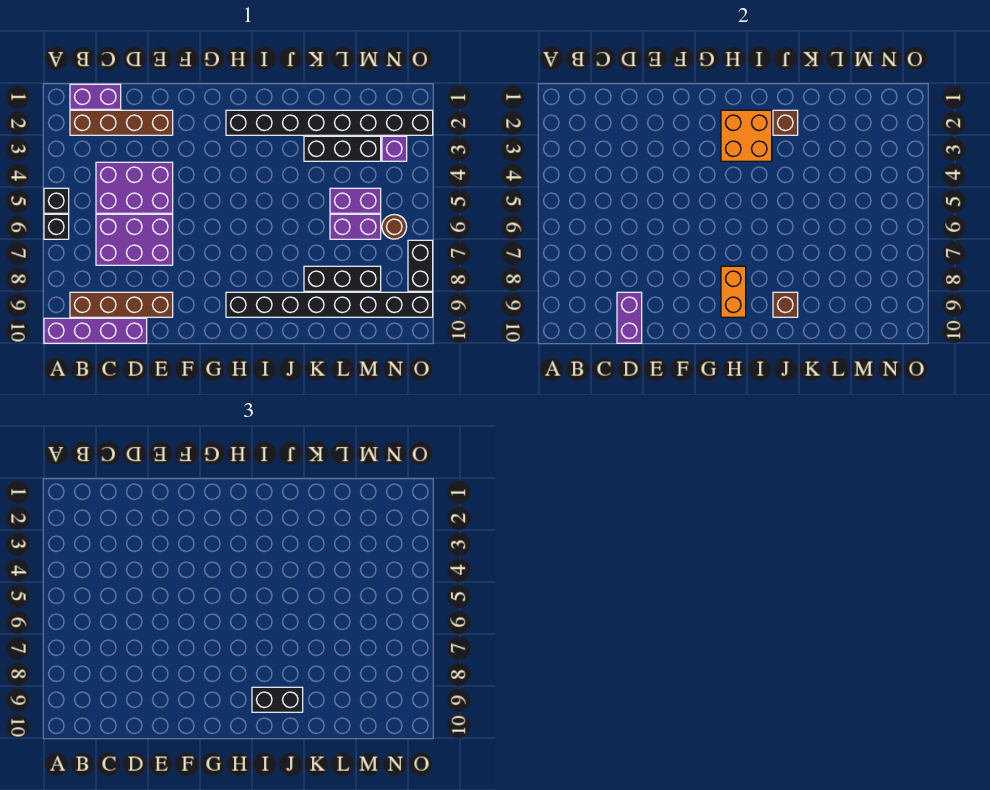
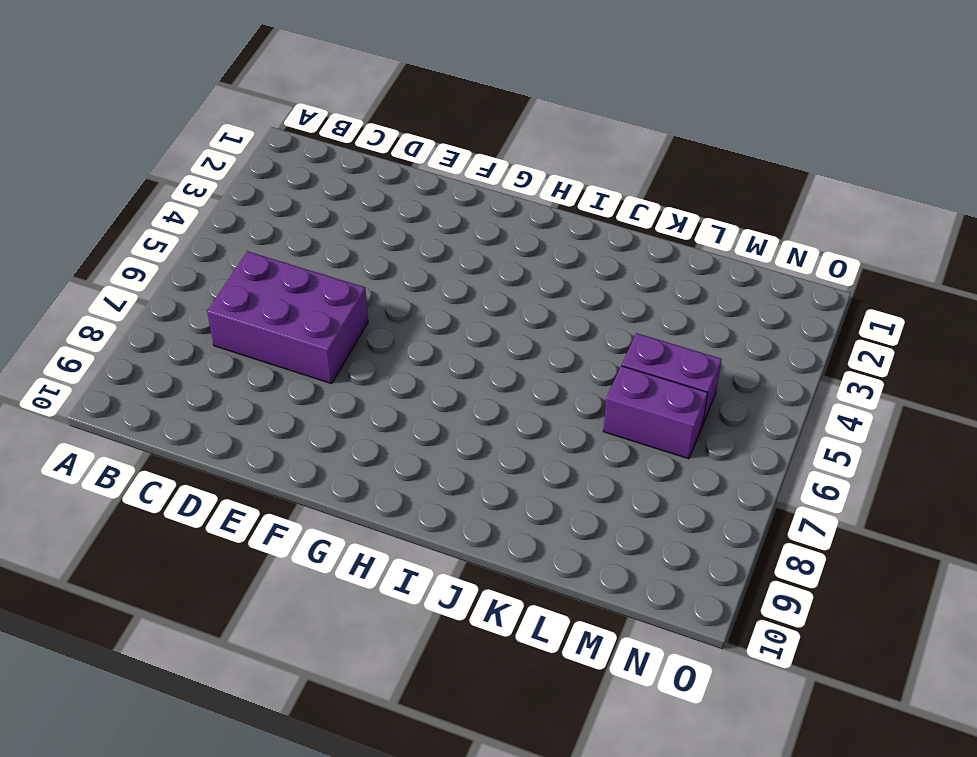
none -> black 1x1 brick [44,188,69,213]
none -> black 1x1 brick [44,214,69,239]
none -> purple 1x4 brick [44,318,147,343]

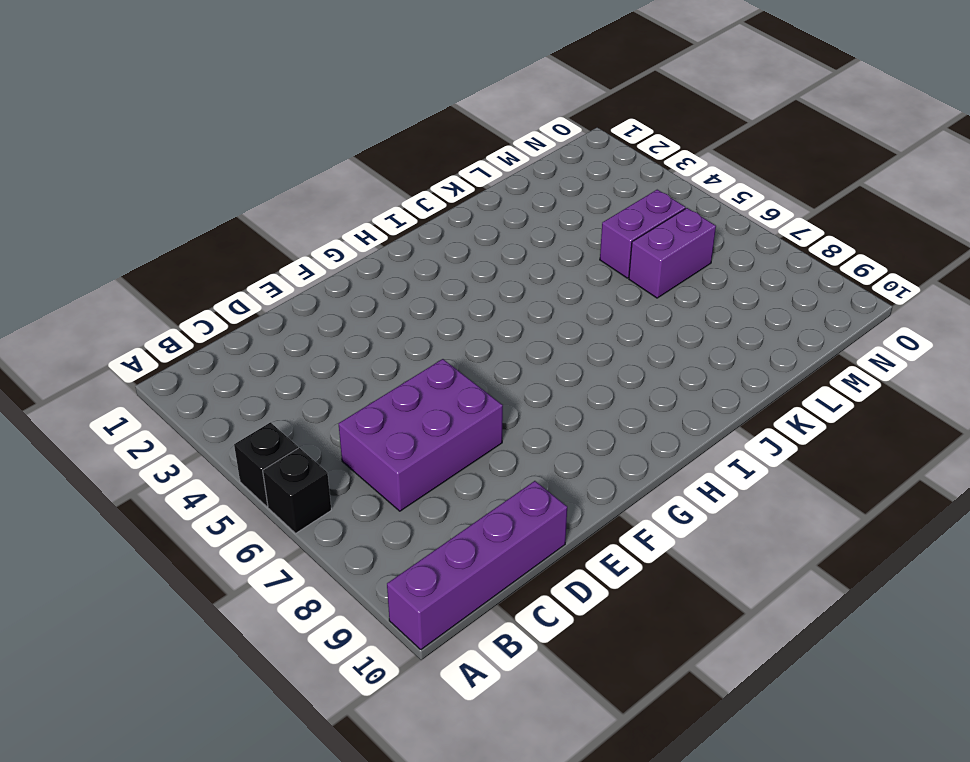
none -> purple 1x2 brick [70,84,121,109]
none -> brown 1x4 brick [70,110,173,135]
none -> brown 1x4 brick [70,292,173,317]

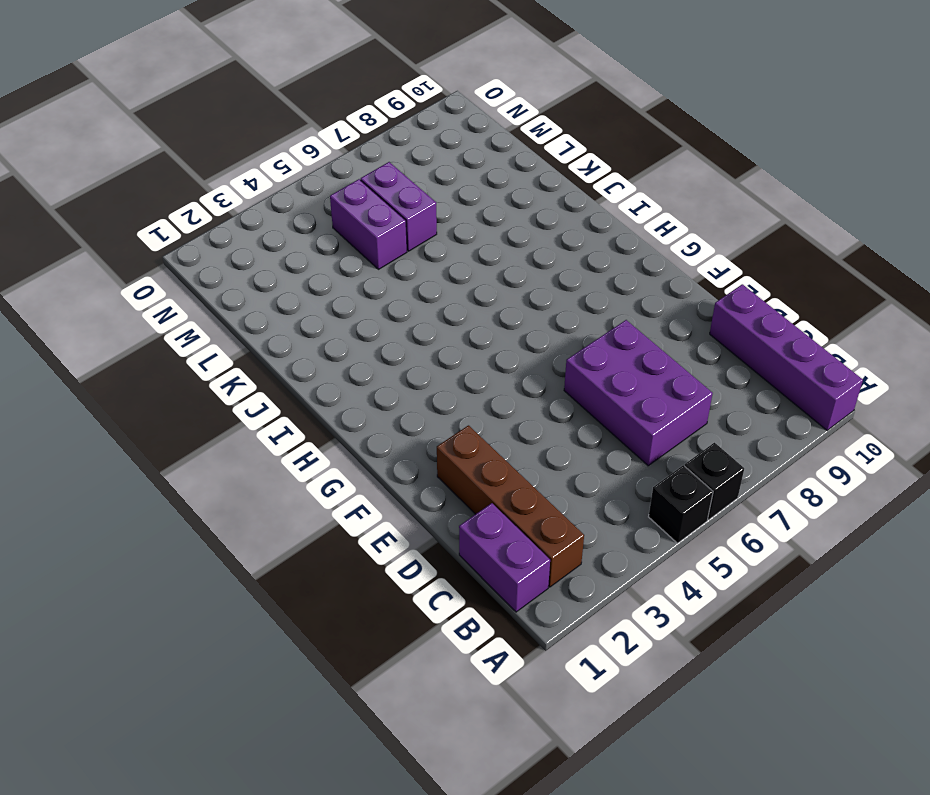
none -> brown 1x4 brick [70,292,173,317]
none -> purple 2x3 brick [96,162,173,213]
none -> black 1x8 brick [226,110,433,135]

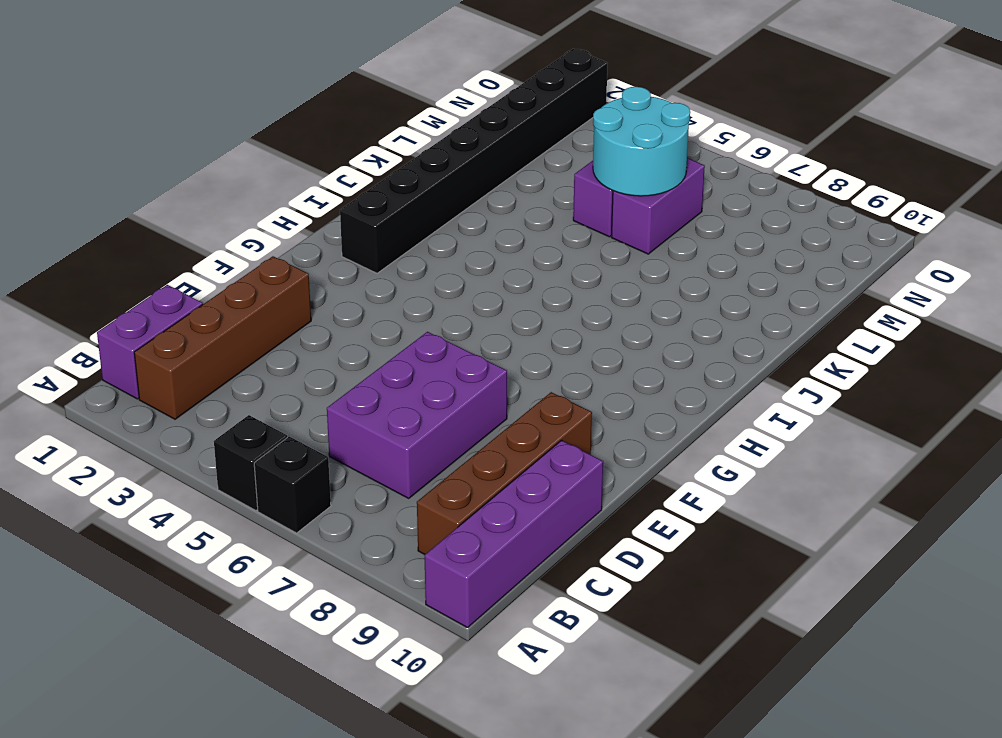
cyan 2x2 round brick [593,87,690,196] -> none
none -> purple 2x3 brick [96,162,173,213]
none -> black 1x8 brick [226,292,433,317]
none -> black 1x3 brick [304,136,381,161]

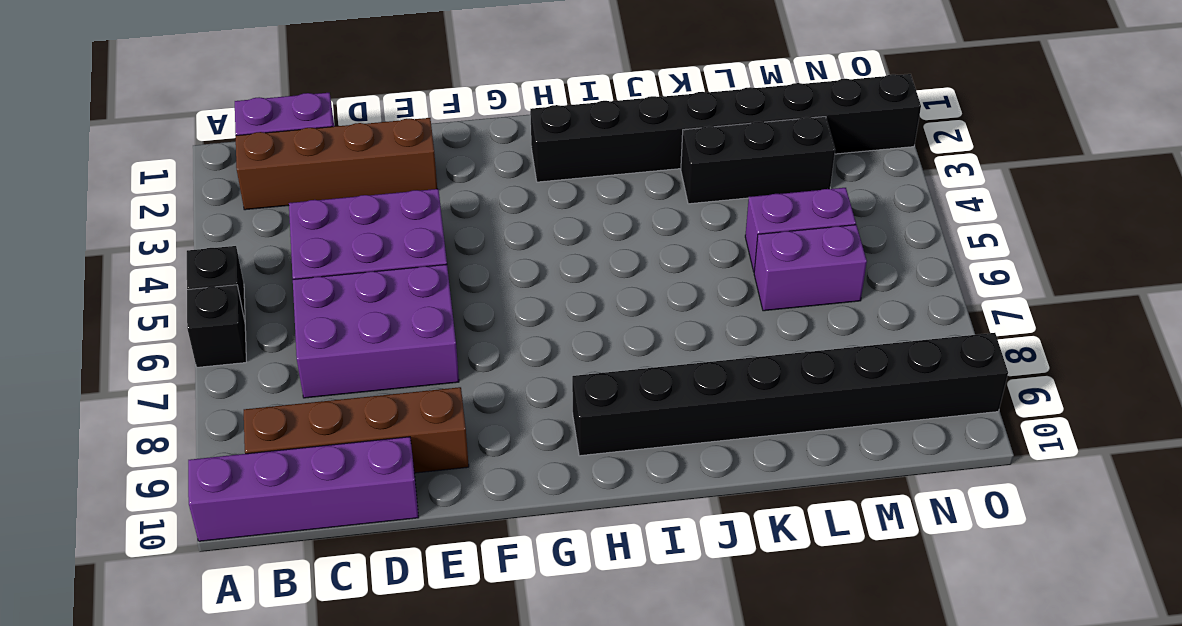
none -> black 1x3 brick [304,266,381,291]
none -> purple 1x1 brick [382,136,407,161]
none -> brown 1x1 round brick [382,214,407,239]

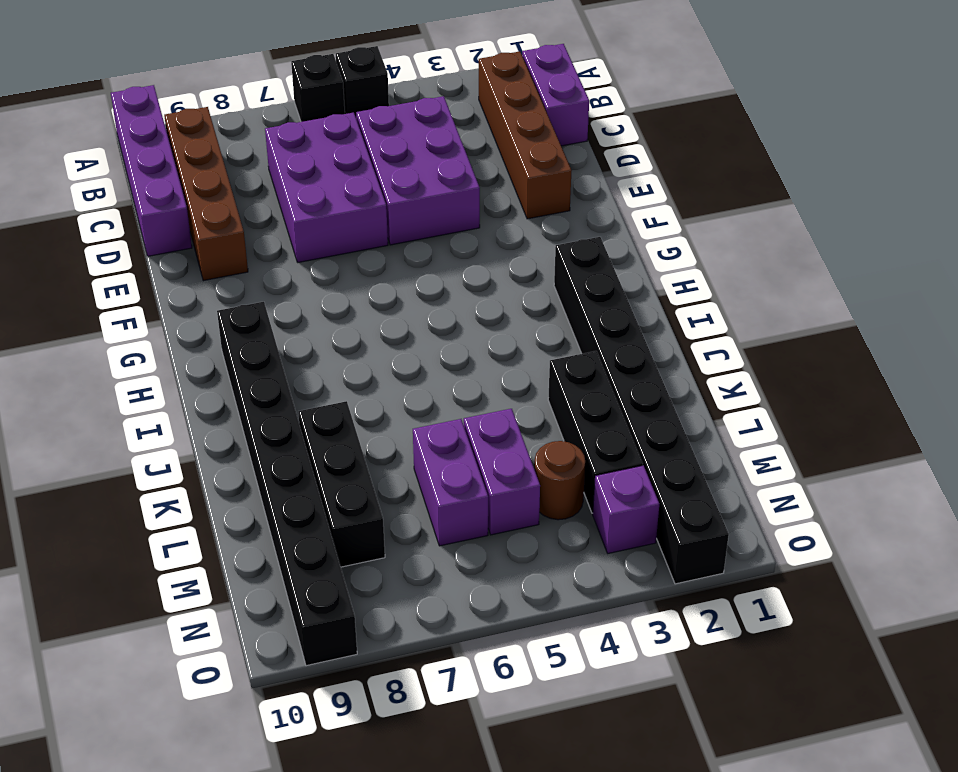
brown 1x1 round brick [534,441,585,520] -> brown 1x1 round brick moved to [382,214,407,239]
none -> black 1x2 brick [408,240,433,291]
none -> purple 1x2 brick [617,292,642,343]
none -> orange 2x2 brick [721,110,772,161]

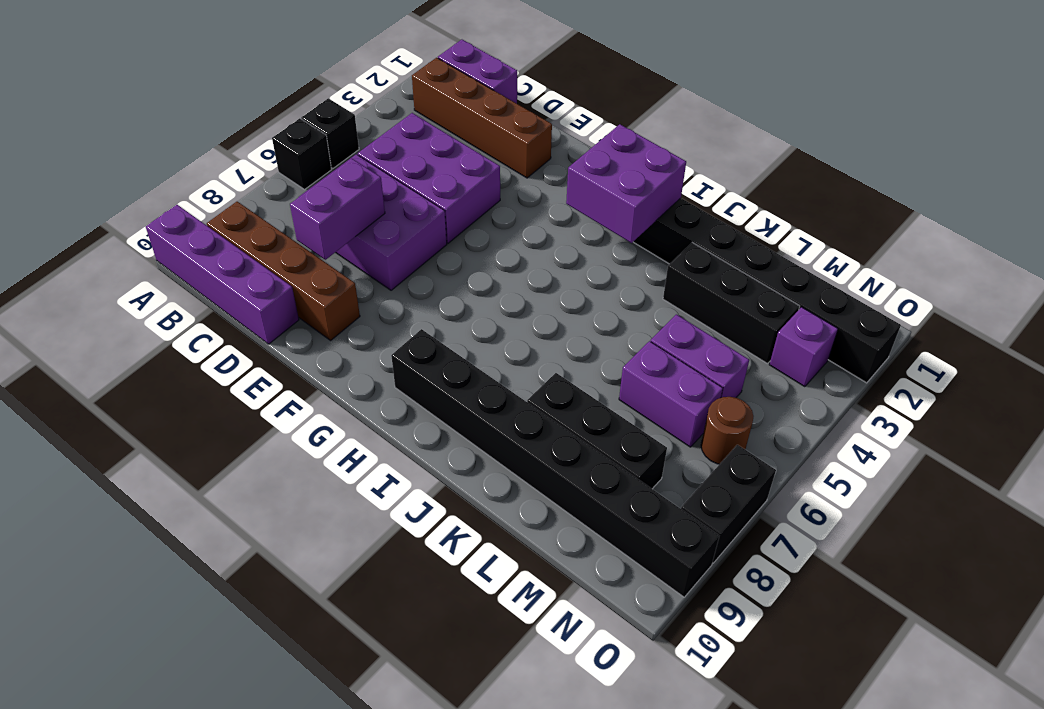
purple 1x2 brick [290,158,385,260] -> purple 1x2 brick moved to [617,292,642,343]
purple 2x2 brick [566,124,686,243] -> orange 2x2 brick [721,110,772,161]
none -> orange 1x2 brick [721,266,746,317]
none -> brown 1x1 brick [773,110,798,135]
none -> brown 1x1 brick [773,292,798,317]

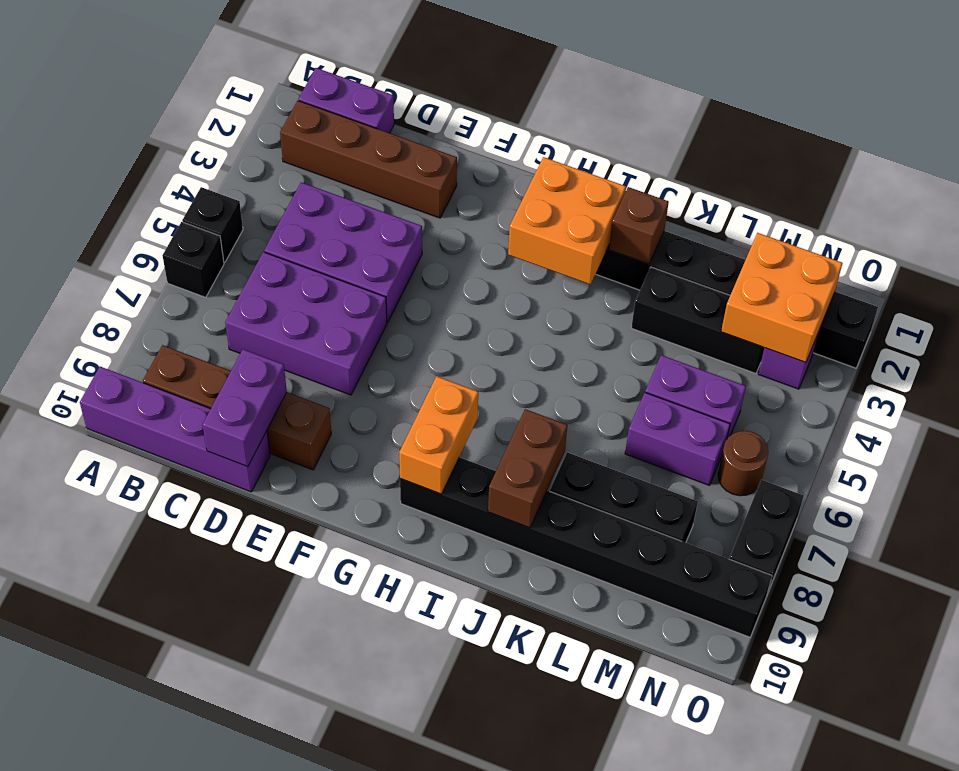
brown 1x2 brick [488,409,567,528] -> brown 1x1 brick [773,292,798,317]
orange 2x2 brick [721,233,842,362] -> none
none -> black 1x2 brick [252,687,303,712]

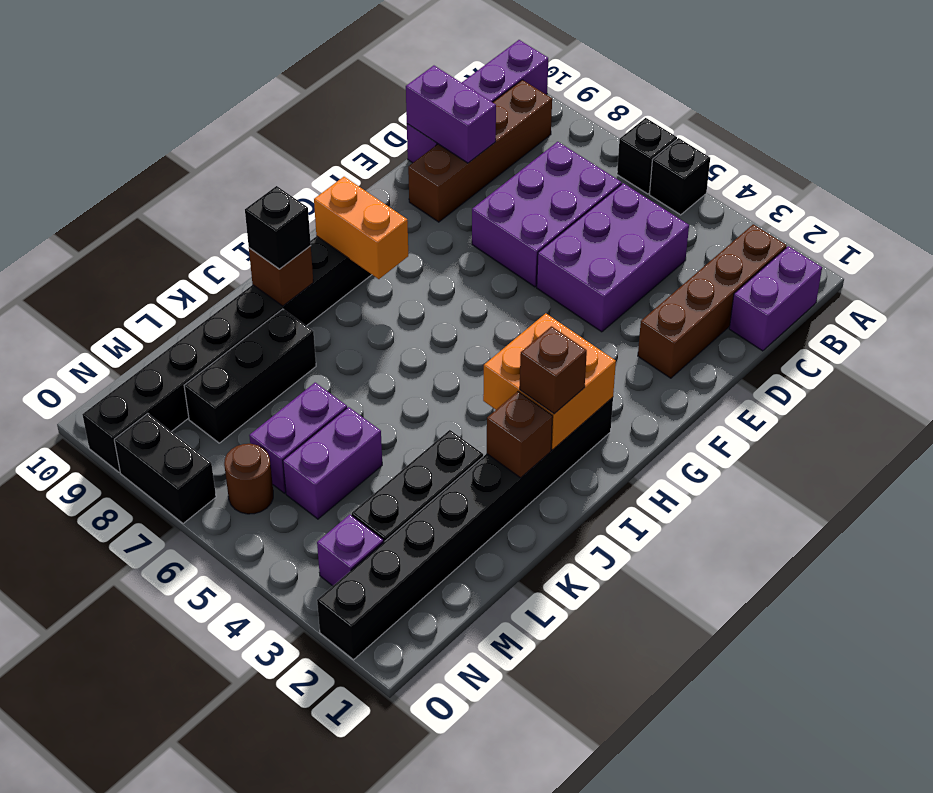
brown 1x1 brick [520,326,587,414] -> none
black 1x1 brick [245,186,311,269] -> black 1x2 brick [252,687,303,712]

